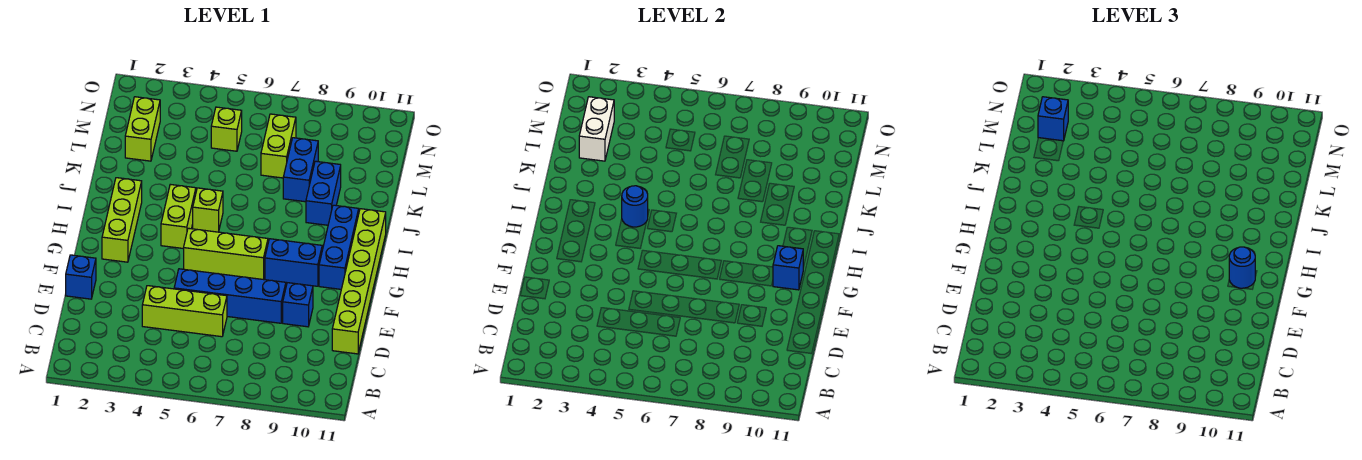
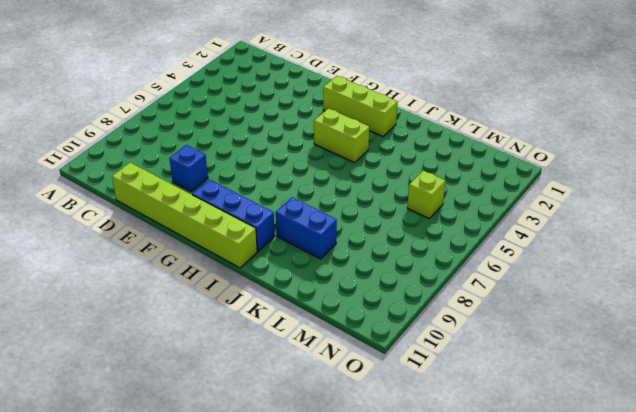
none -> lime 1x3 brick [142,286,227,337]
none -> blue 1x1 brick [66,255,96,299]
none -> blue 1x4 brick [174,269,286,323]

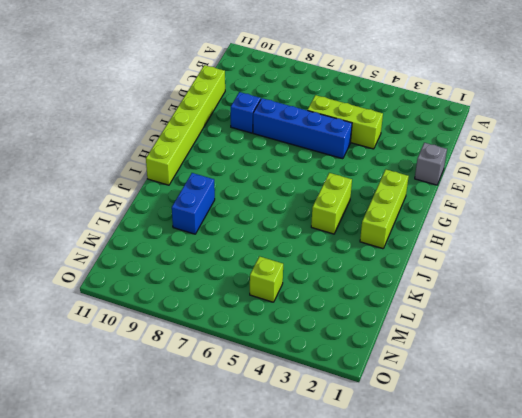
grey 1x1 brick [415,143,447,185] -> blue 1x1 brick [66,255,96,299]
none -> lime 1x3 brick [184,228,268,279]
none -> blue 1x2 brick [265,239,322,286]
none -> blue 1x3 brick [319,205,359,289]

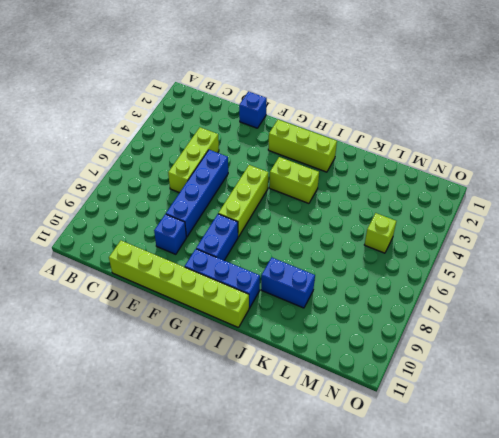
none -> lime 1x1 brick [193,188,223,232]
none -> blue 1x2 brick [283,138,318,202]
none -> lime 1x2 brick [125,97,160,161]

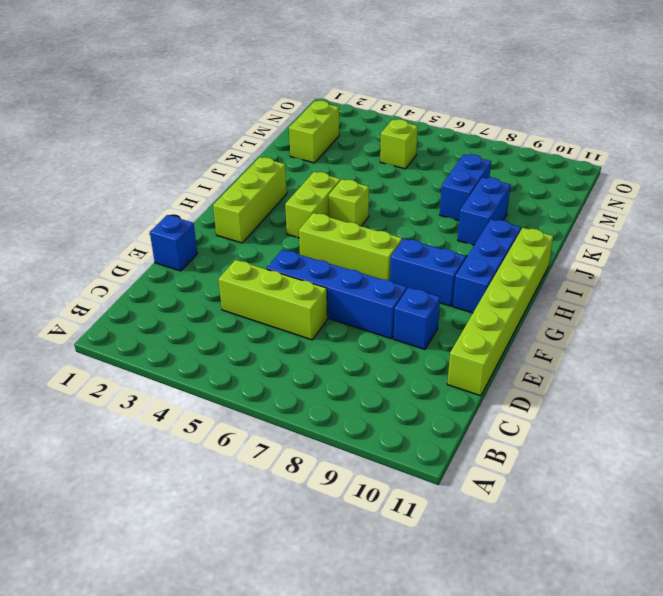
none -> lime 1x2 brick [261,114,296,178]
none -> blue 1x1 brick [773,246,803,290]
none -> blue 1x1 round brick [622,186,648,227]

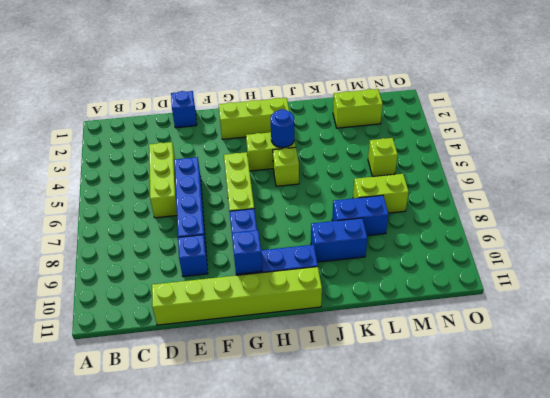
none -> white 1x2 brick [579,97,614,161]
none -> blue 1x1 round brick [1229,247,1255,288]
none -> blue 1x1 brick [1038,97,1068,141]

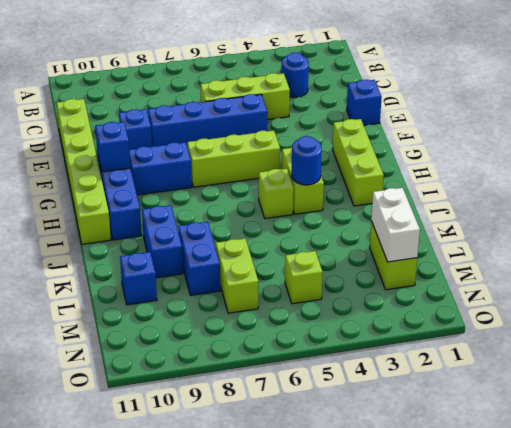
blue 1x1 round brick [281,53,309,98] -> blue 1x1 round brick moved to [1229,247,1255,288]
blue 1x1 brick [120,252,157,305] -> blue 1x1 brick moved to [1038,97,1068,141]

